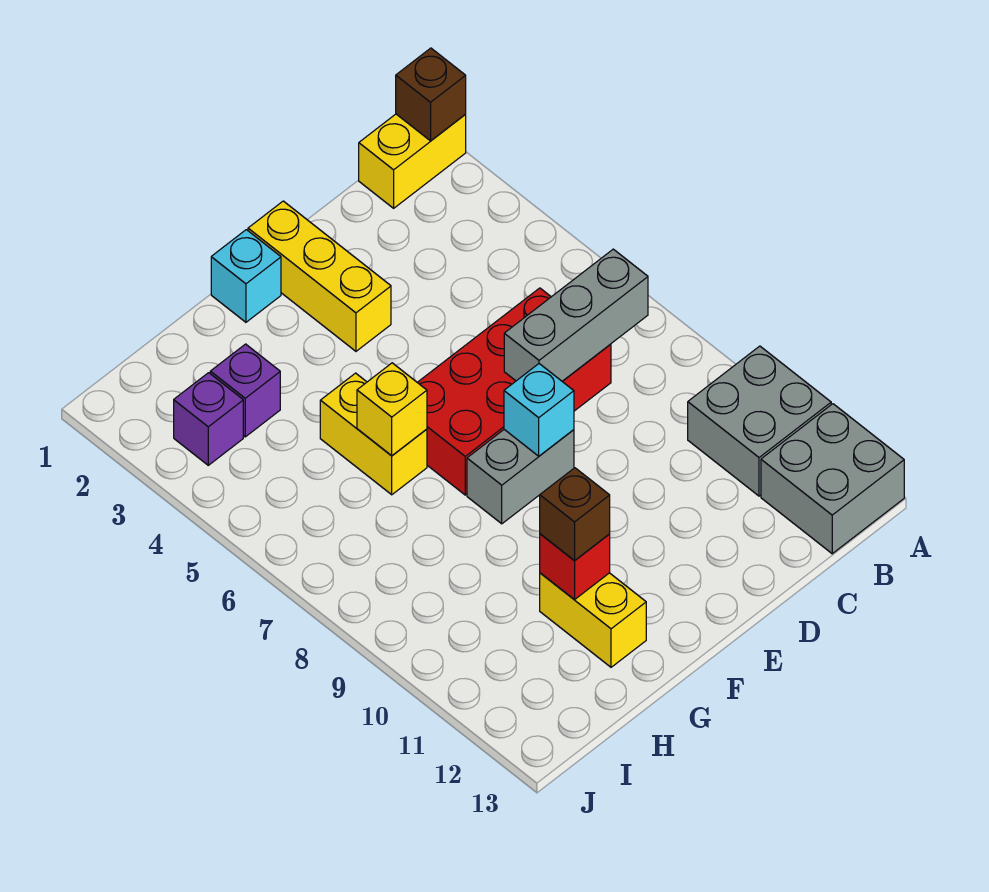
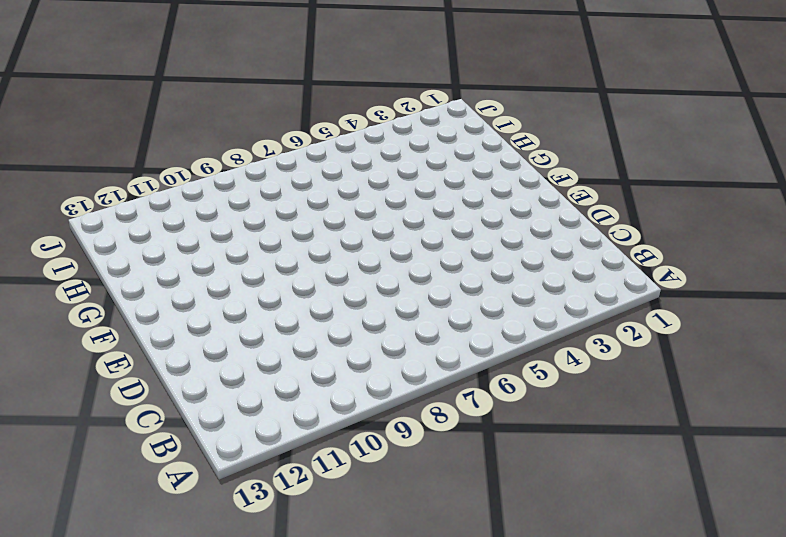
none -> yellow 1x2 brick [359,114,466,208]
none -> grey 2x2 brick [688,346,831,496]
none -> grey 2x2 brick [761,404,904,554]

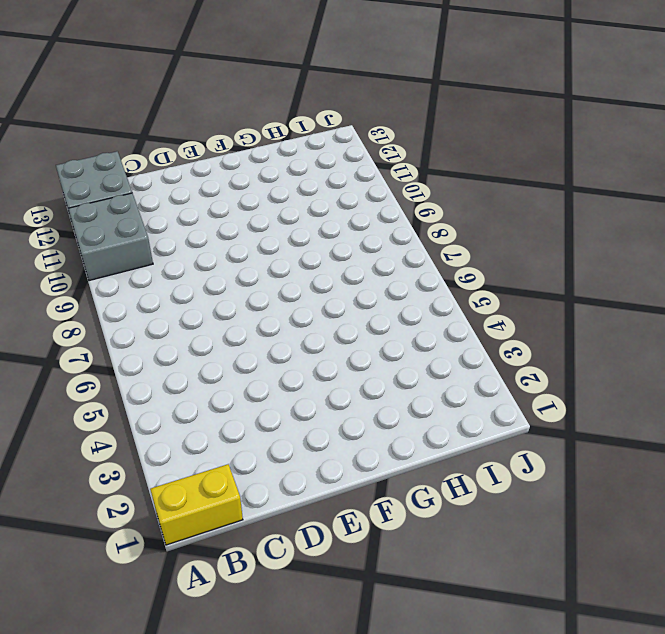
none -> red 2x4 brick [417,288,611,495]
none -> yellow 1x3 brick [248,201,391,351]
none -> grey 1x2 brick [467,430,574,524]

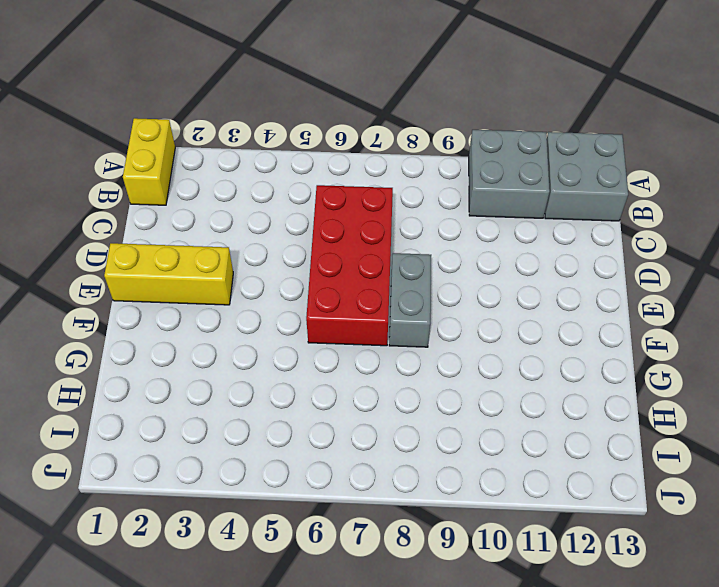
none -> cyan 1x1 brick [211,230,281,322]
none -> yellow 1x2 brick [320,373,427,495]
none -> yellow 1x2 brick [540,573,646,667]

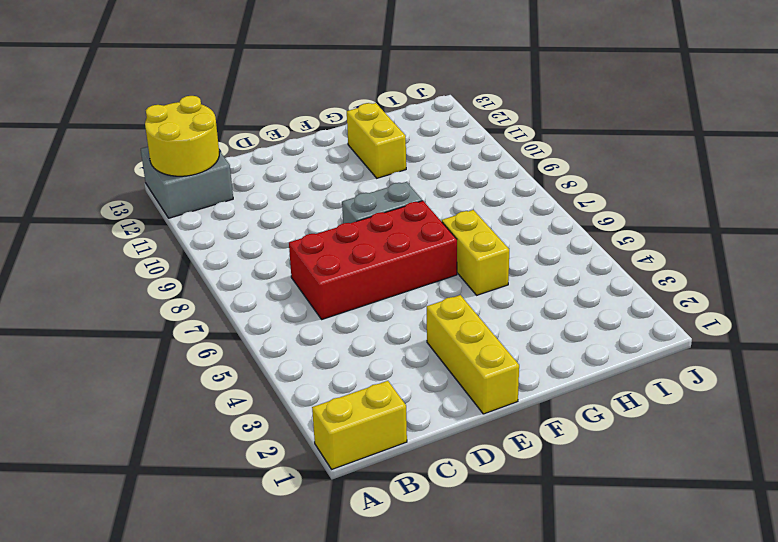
yellow 2x2 round brick [145,96,219,176] -> none
none -> grey 2x2 brick [688,346,831,496]
none -> cyan 1x1 brick [211,230,281,322]
none -> purple 1x1 brick [210,344,280,437]

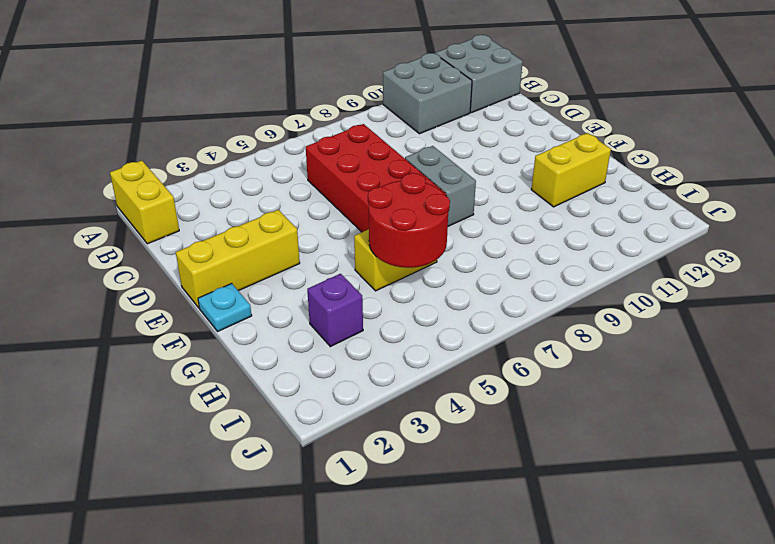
cyan 1x1 plate [198,283,252,331] -> cyan 1x1 brick [211,230,281,322]
red 2x2 round brick [368,173,450,268] -> yellow 1x1 brick [357,363,427,456]
none -> purple 1x1 brick [174,373,243,465]
none -> brown 1x1 brick [396,48,466,141]
none -> grey 1x3 brick [504,249,648,381]

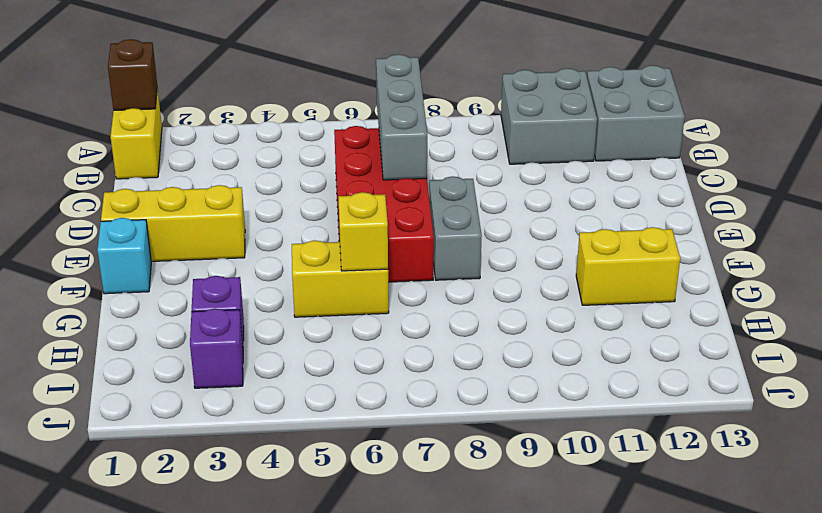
none -> cyan 1x1 brick [504,364,574,456]
none -> red 1x1 brick [540,534,610,599]
none -> brown 1x1 brick [540,468,610,561]

